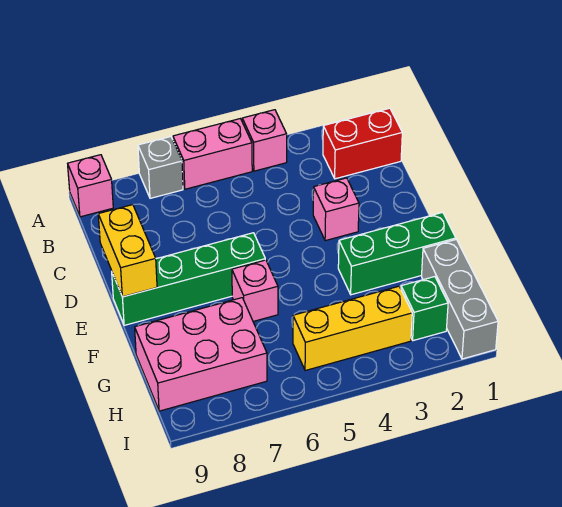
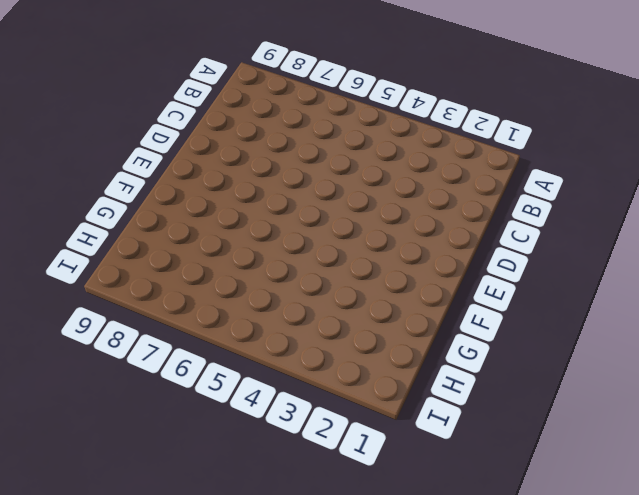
none -> pink 1x1 brick [242,110,287,171]
none -> pink 1x2 brick [173,119,252,189]
none -> grey 1x1 brick [138,137,183,198]

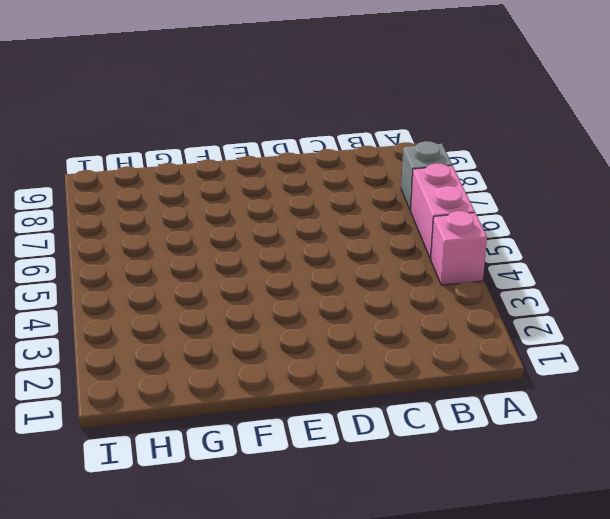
none -> pink 1x1 brick [68,155,113,217]
none -> red 1x2 brick [323,108,402,179]
none -> pink 1x1 brick [313,178,359,241]

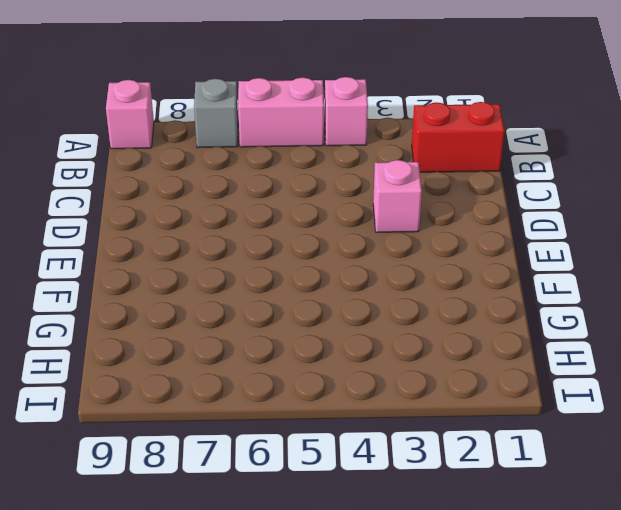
none -> green 1x4 brick [112,233,265,325]
none -> green 1x3 brick [338,212,456,295]
none -> pink 1x1 brick [232,260,278,321]

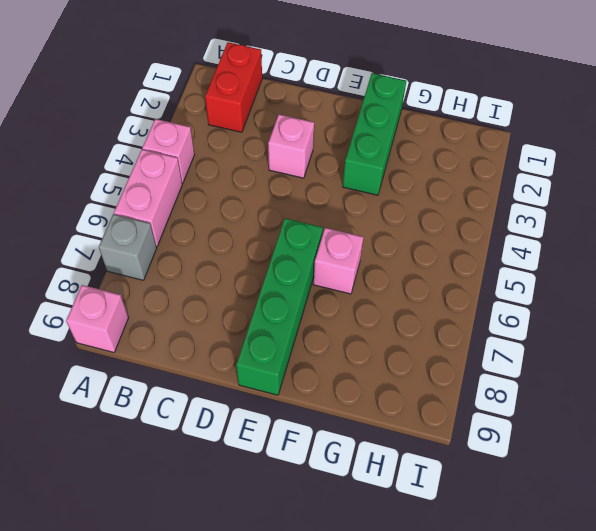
none -> grey 1x3 brick [422,239,498,359]
none -> pink 2x3 brick [135,298,267,411]
none -> green 1x1 brick [401,277,448,341]

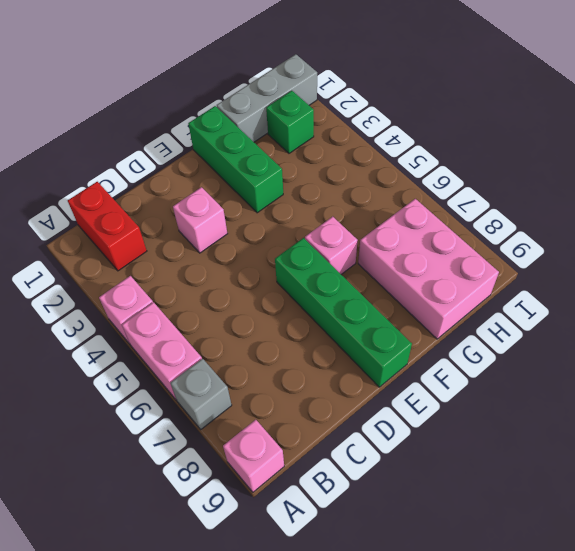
none -> yellow 1x3 brick [293,286,412,371]
none -> yellow 1x2 brick [98,205,157,297]

